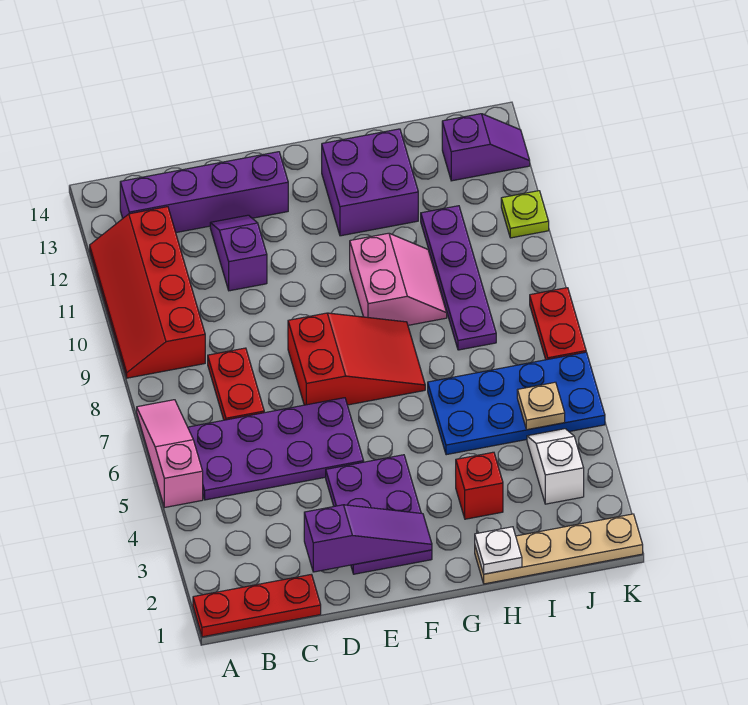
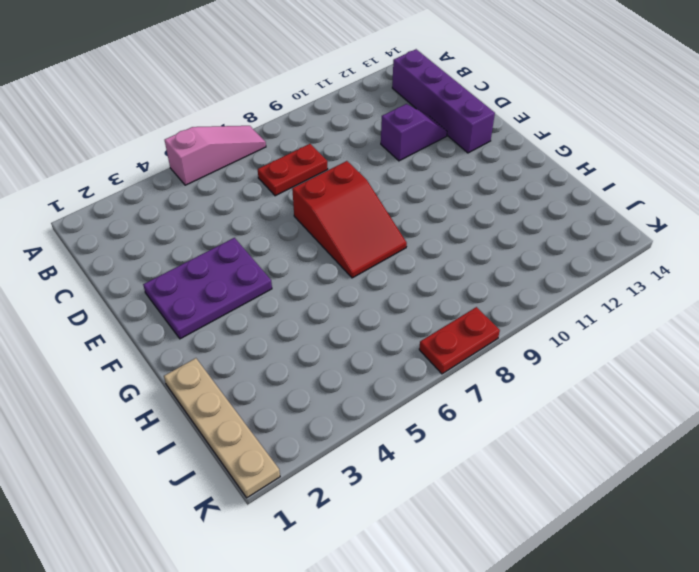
none -> red 1x3 plate [193,574,321,637]
none -> red 2x4 slope [90,207,205,378]
none -> purple 2x4 plate [188,398,364,500]

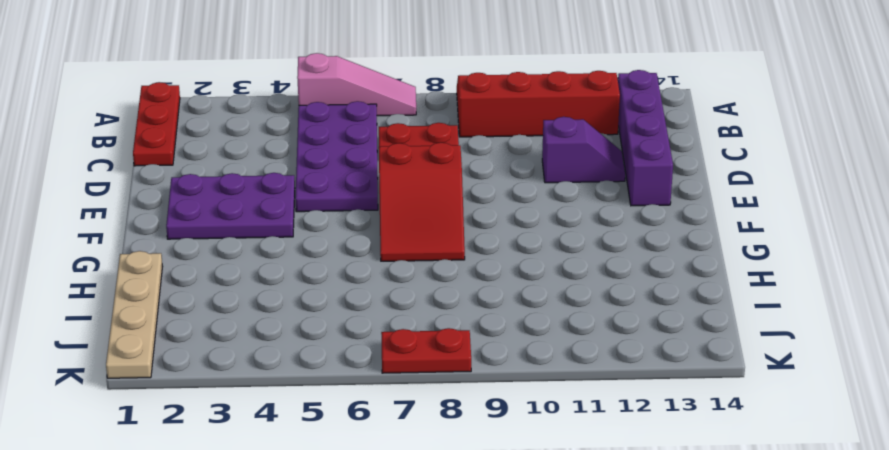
none -> pink 2x2 slope [350,233,447,325]
none -> purple 2x2 brick [322,129,418,236]
none -> red 1x1 brick [456,452,503,519]

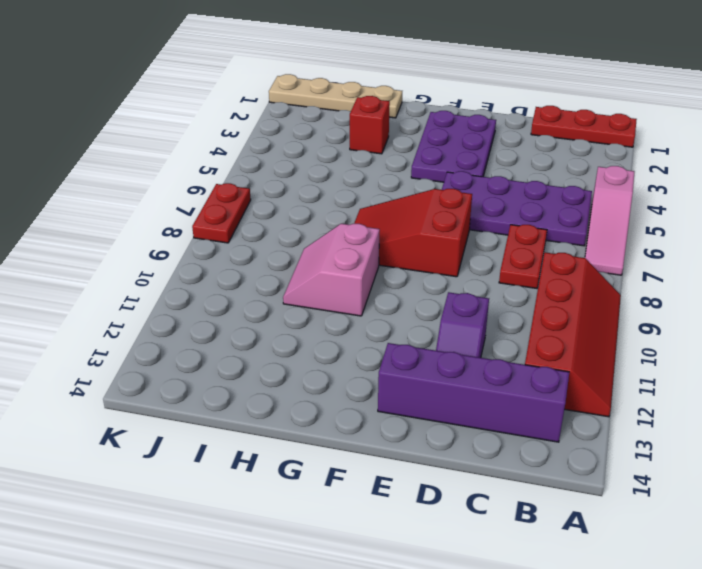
none -> purple 2x2 brick [322,129,418,236]
none -> blue 2x4 plate [428,352,605,455]
none -> purple 1x4 plate [421,206,496,350]

